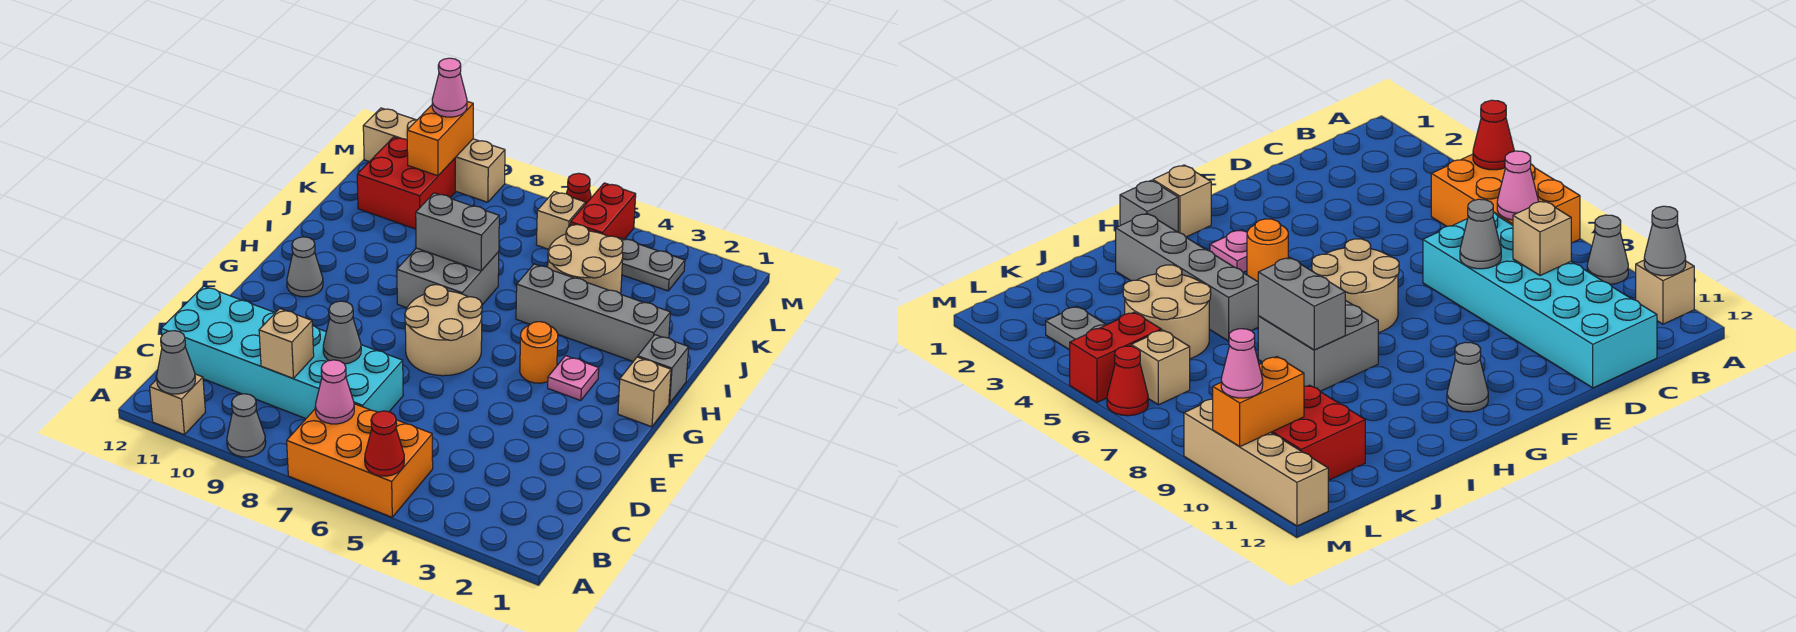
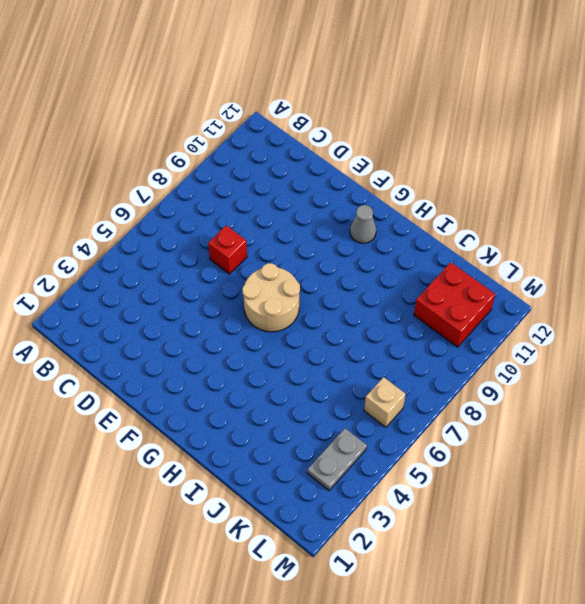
red 1x1 brick [208,225,247,274] -> cyan 2x6 brick [161,286,403,419]
none -> orange 2x3 brick [287,404,433,517]
none -> grey 1x1 cone [227,394,266,457]
none -> tan 1x1 brick [150,374,205,434]

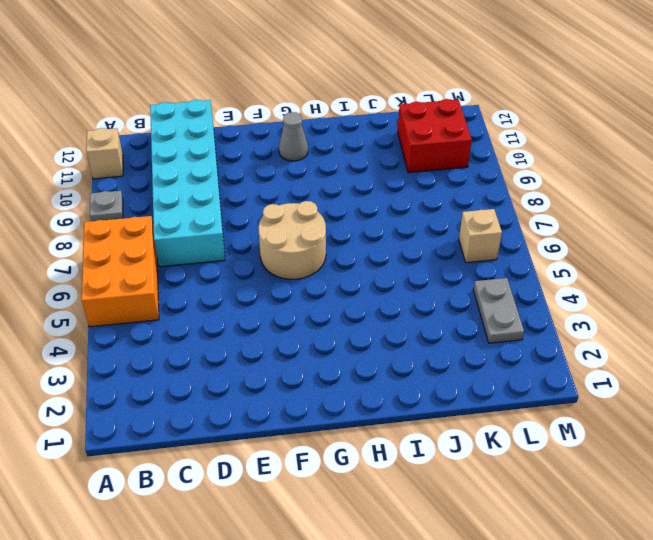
grey 1x1 plate [90,191,123,221] -> grey 1x1 cone [227,394,266,457]
none -> tan 1x1 brick [618,357,671,427]
none -> pink 1x1 plate [548,356,599,401]
none -> orange 1x1 round brick [520,322,558,383]

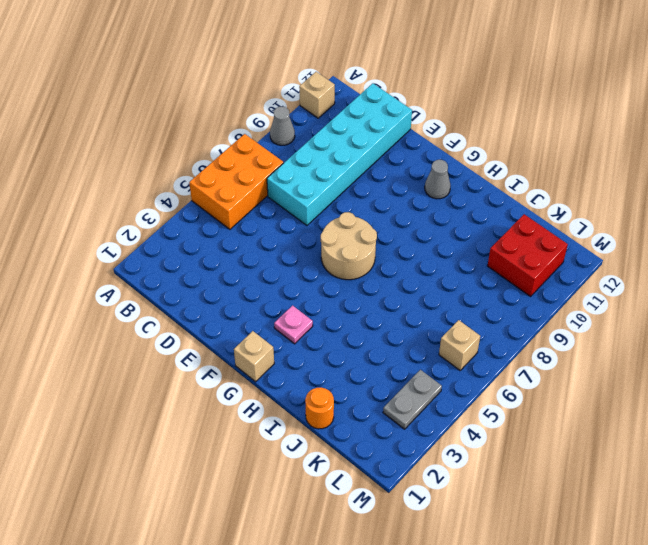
orange 1x1 round brick [305,387,334,429] -> orange 1x1 round brick moved to [520,322,558,383]
none -> grey 1x1 brick [638,335,689,404]
none -> grey 2x2 brick [397,248,499,308]
none -> grey 1x4 brick [516,264,670,361]

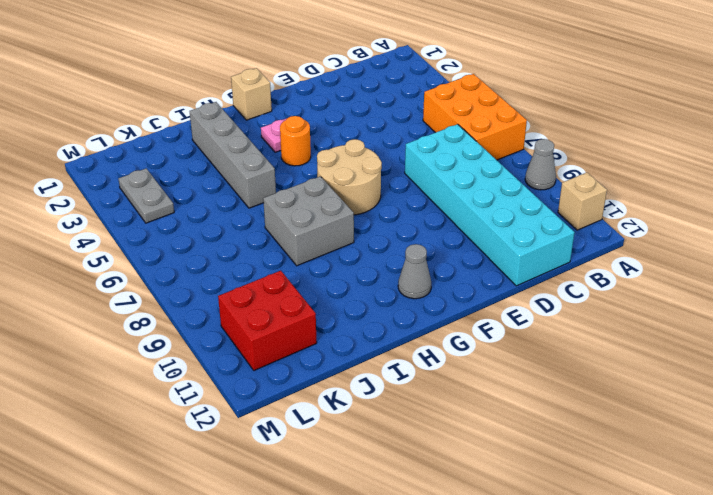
none -> grey 1x1 brick [638,335,689,404]
none -> tan 2x2 round brick [548,225,623,294]
none -> red 1x2 brick [570,183,636,239]

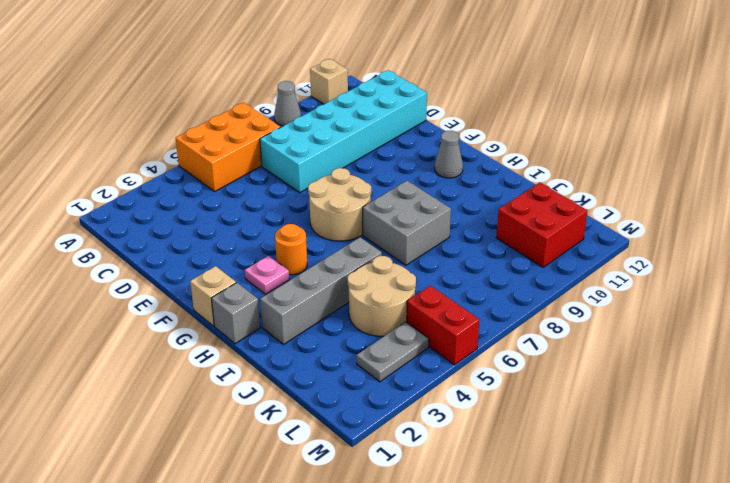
none -> tan 1x1 brick [536,192,585,249]
none -> red 1x1 cone [566,173,591,204]
none -> tan 1x4 brick [363,108,505,202]

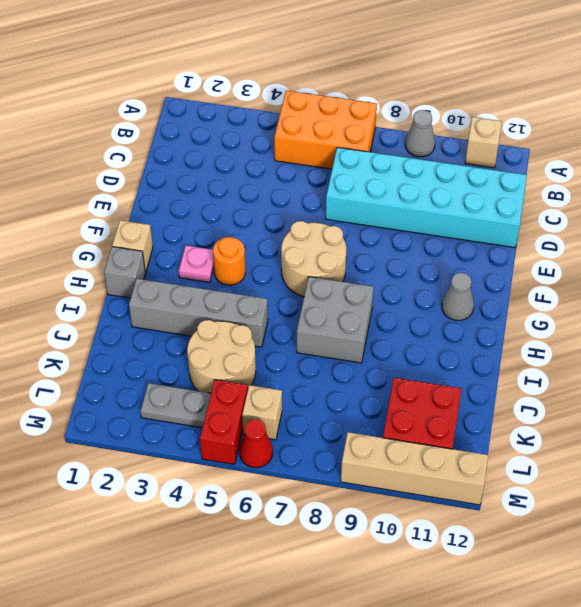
none -> red 1x1 cone [365,411,404,476]
none -> grey 1x1 cone [157,331,195,394]
none -> pink 1x1 cone [315,360,354,424]

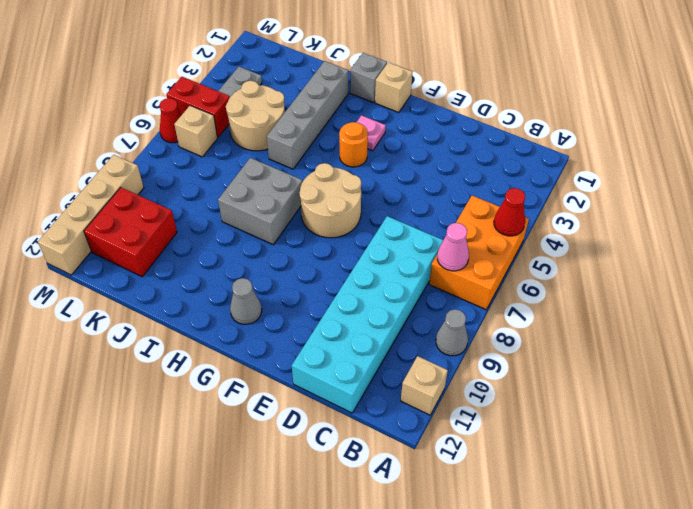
none -> grey 1x1 cone [157,331,195,394]
none -> tan 1x1 brick [259,309,314,378]
none -> grey 1x1 cone [323,301,361,364]

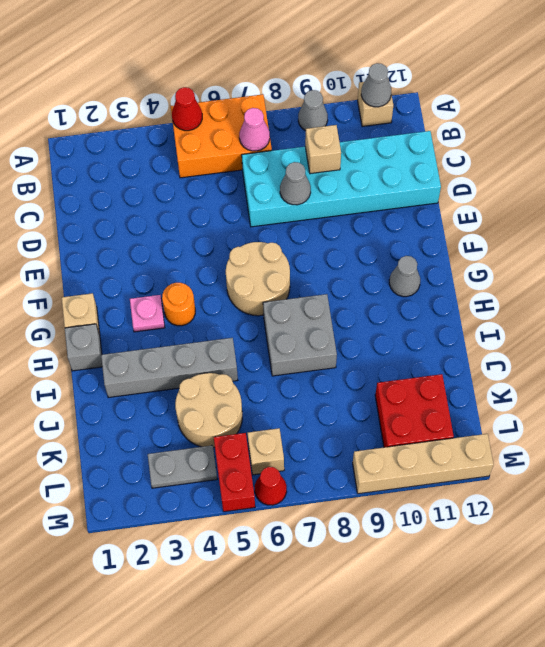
none -> grey 1x2 brick [416,193,499,271]
none -> orange 1x2 brick [407,101,473,176]
none -> pink 1x1 cone [432,58,467,117]

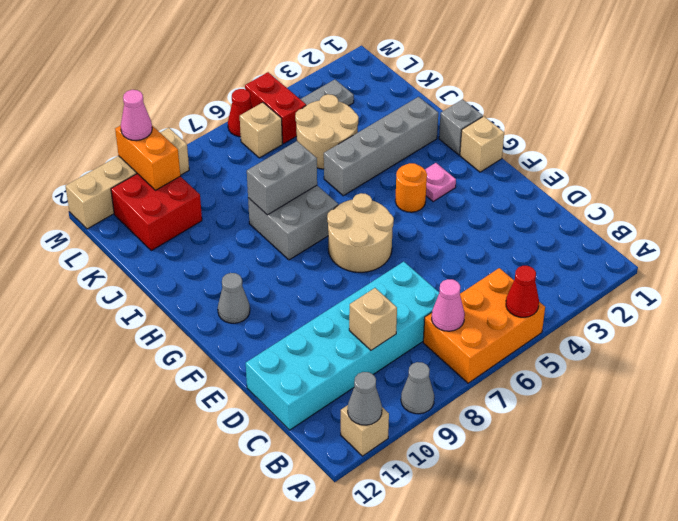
none -> grey 1x1 cone [323,301,361,364]

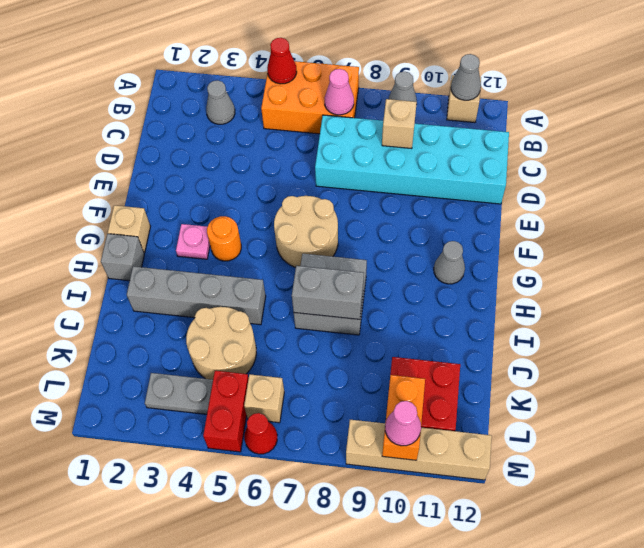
grey 1x1 cone [206,80,235,124] -> grey 1x1 cone moved to [323,301,361,364]

